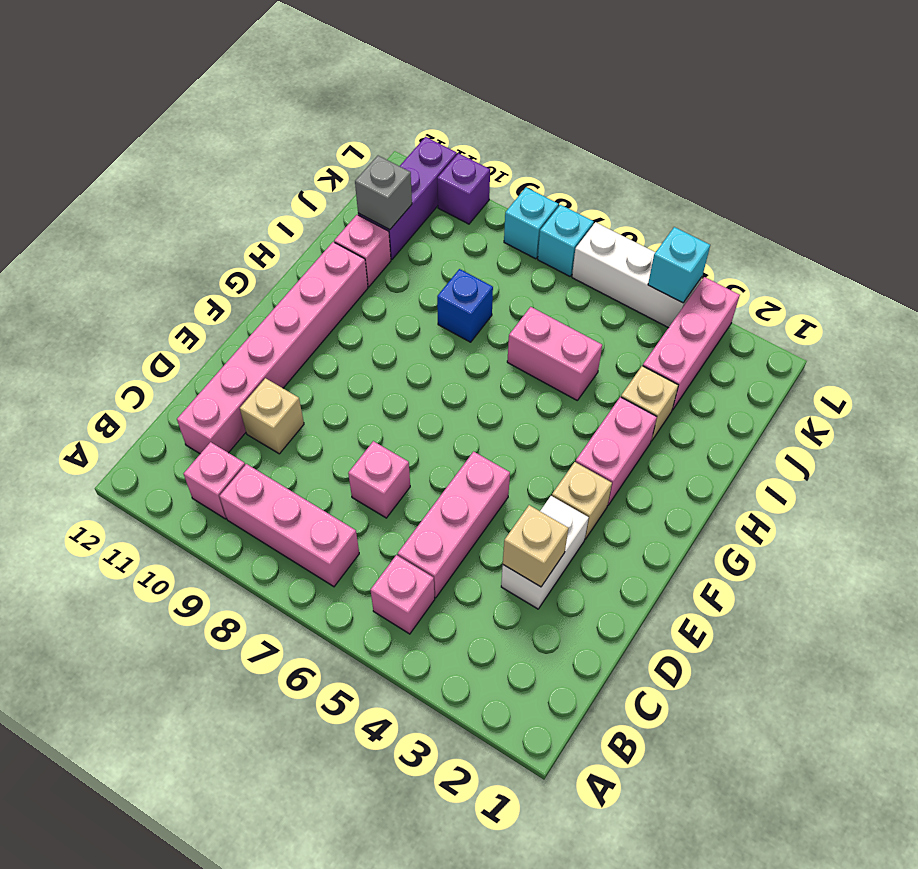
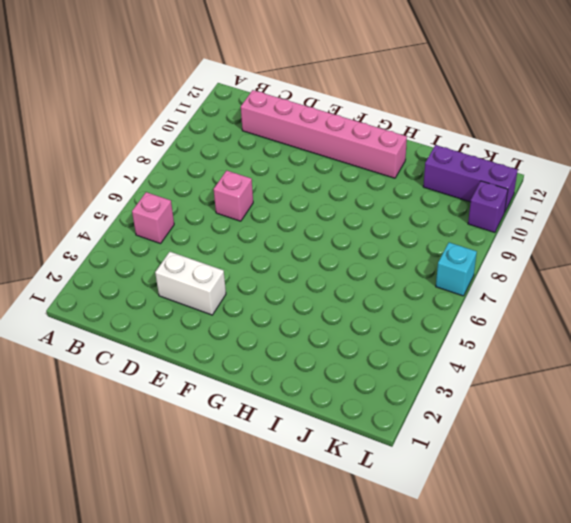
none -> pink 1x3 brick [220,464,359,587]
none -> pink 1x1 brick [183,442,245,519]
none -> pink 1x3 brick [398,452,510,598]

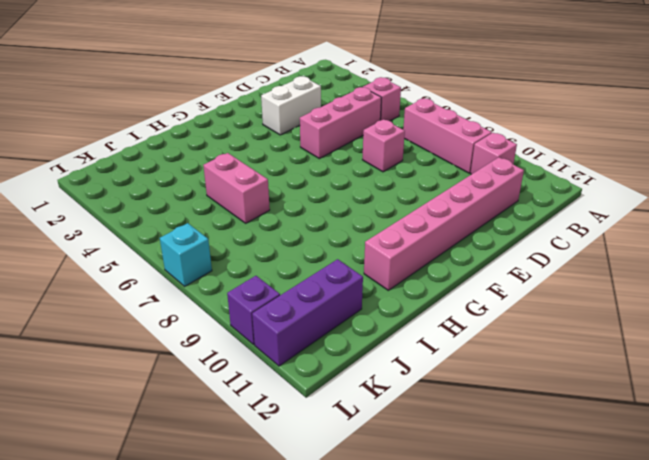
none -> tan 1x1 brick [240,378,304,454]
none -> tan 1x1 brick [552,462,612,539]
none -> pink 1x2 brick [576,397,657,505]

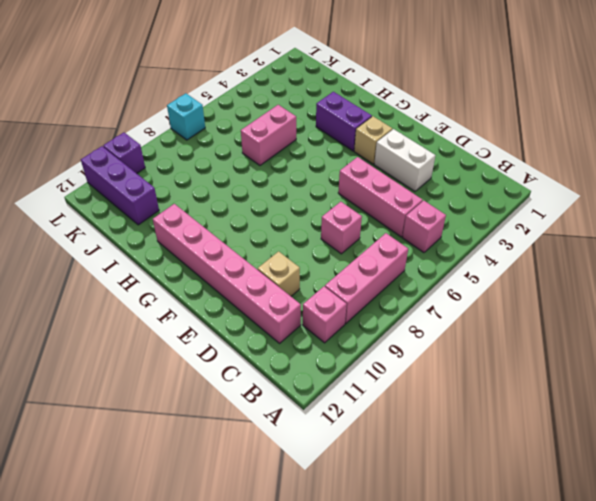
purple 1x2 brick [316,92,372,151] -> pink 1x2 brick [576,397,657,505]
none -> tan 1x1 brick [621,366,678,441]
none -> blue 1x1 brick [437,269,493,342]
none -> pink 1x1 brick [334,215,391,287]

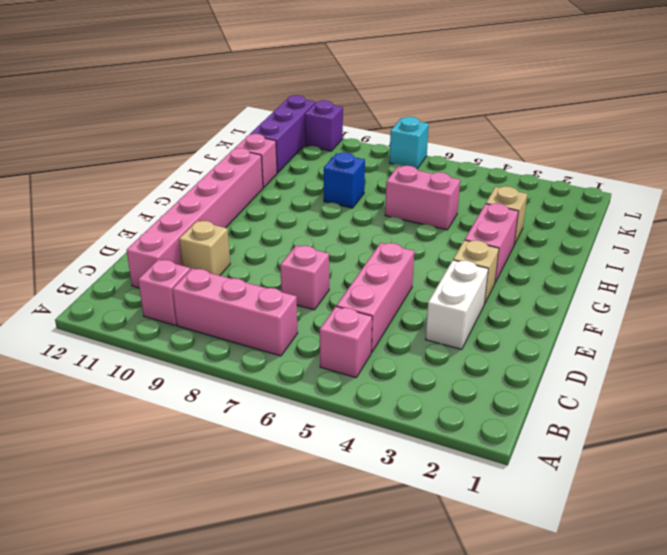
none -> pink 1x3 brick [643,277,740,410]
none -> white 1x3 brick [572,222,702,328]
none -> cyan 1x1 brick [504,187,559,259]

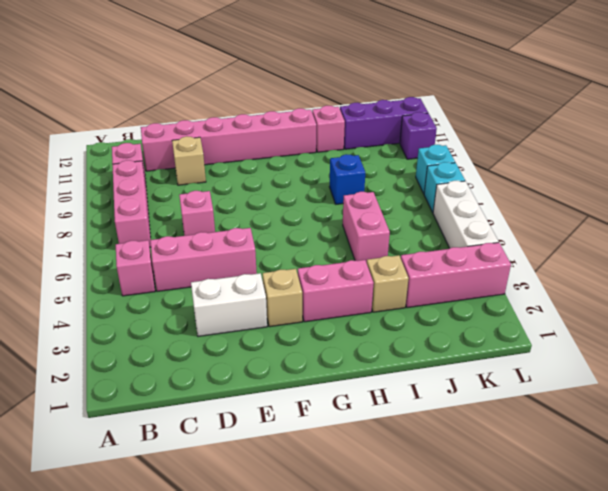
none -> tan 1x1 brick [503,505,568,587]
none -> grey 1x1 brick [355,156,412,230]
none -> cyan 1x1 brick [648,227,710,303]

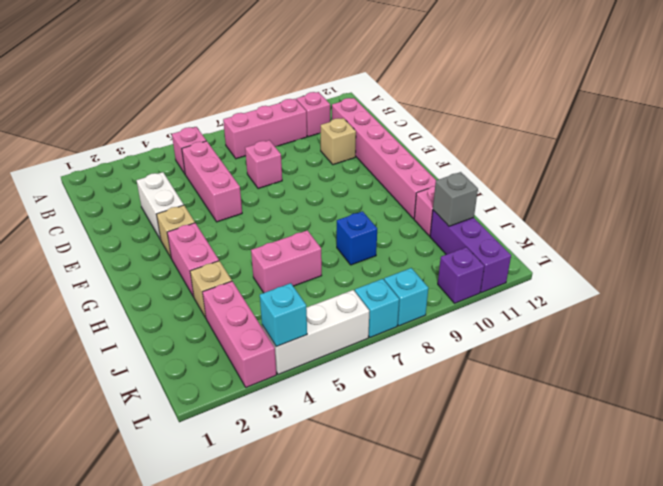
none -> tan 1x1 brick [503,505,568,587]

